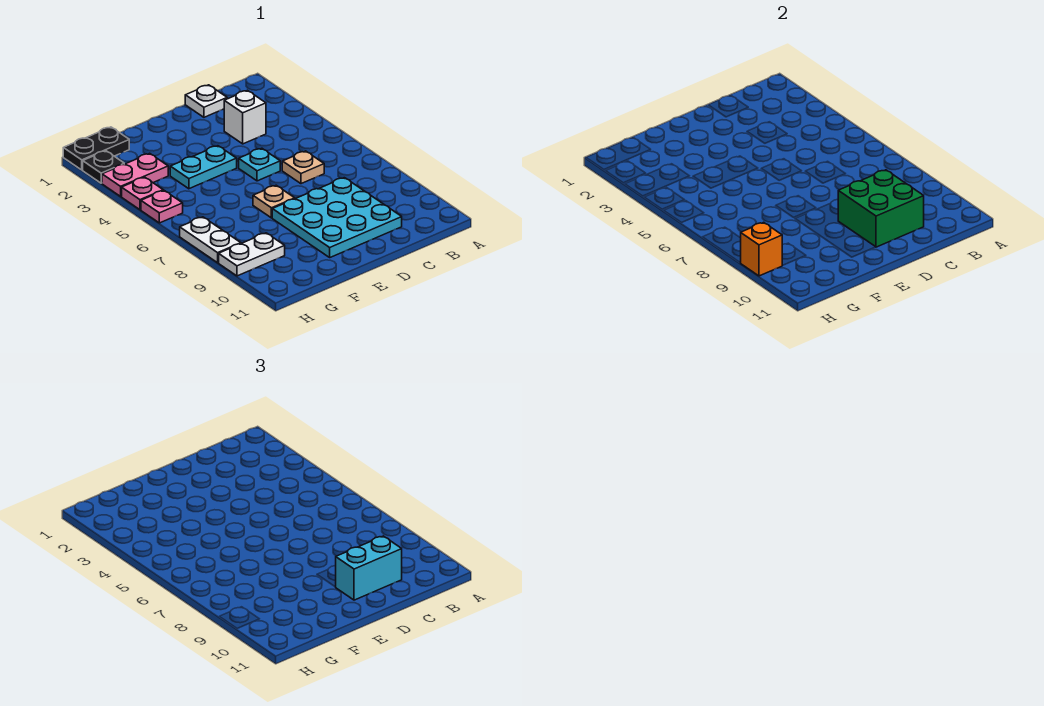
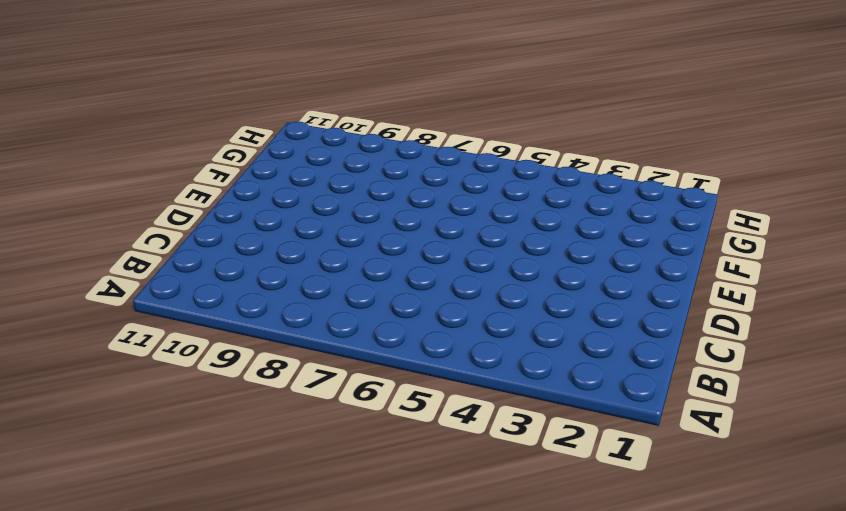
none -> white 1x1 plate [185,85,227,117]
none -> white 1x1 brick [224,90,266,144]
none -> tan 1x1 plate [282,151,324,184]

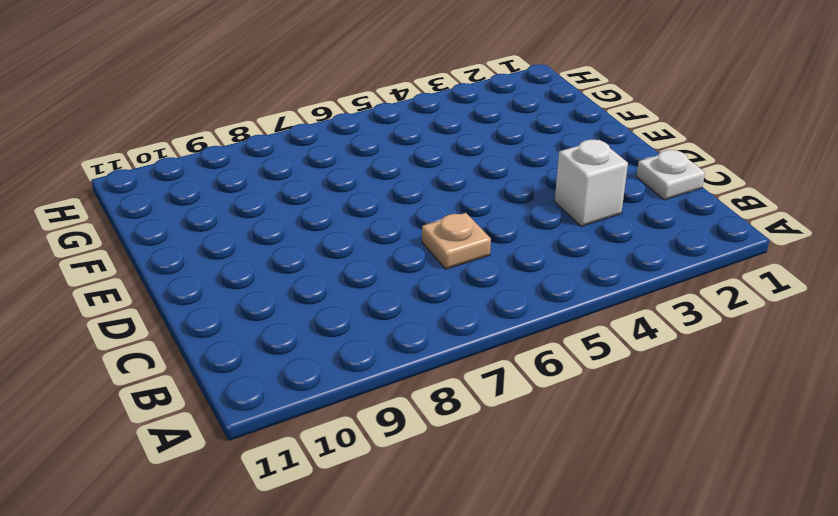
none -> cyan 3x3 plate [272,178,402,257]
none -> cyan 1x1 plate [239,148,280,181]
none -> cyan 1x2 plate [170,146,237,189]

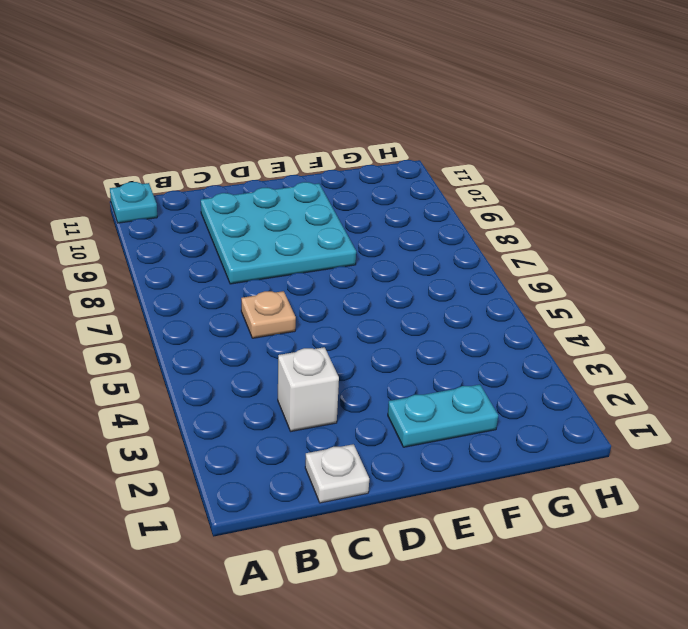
cyan 1x1 plate [110,182,157,223] -> cyan 1x1 plate moved to [239,148,280,181]
cyan 1x2 plate [388,385,498,447] -> cyan 1x2 plate moved to [170,146,237,189]
none -> tan 1x1 plate [253,185,295,218]
none -> black 1x2 plate [63,127,129,170]
none -> pink 1x2 plate [102,153,168,196]

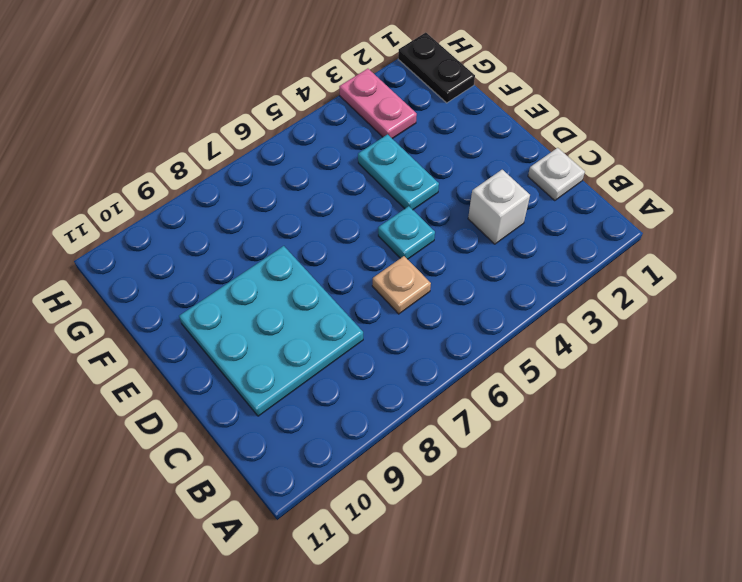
none -> tan 1x1 plate [253,185,295,218]
none -> white 1x2 plate [219,233,285,276]
none -> black 1x1 plate [83,151,124,183]

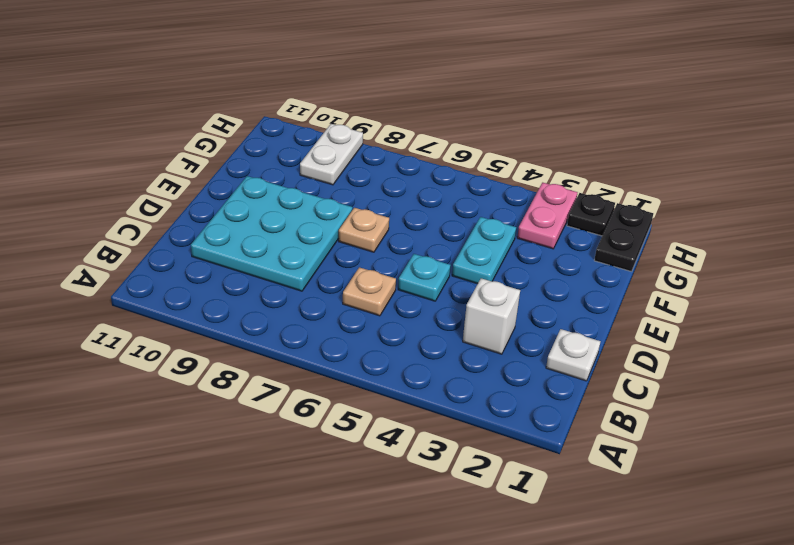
none -> pink 1x1 plate [122,177,163,210]
none -> pink 1x1 plate [141,191,183,223]
none -> white 1x2 plate [180,217,241,263]

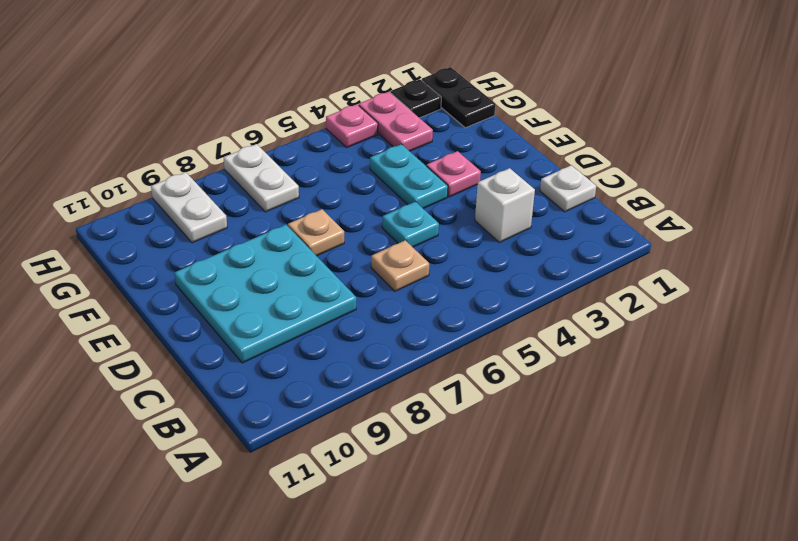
pink 1x1 plate [427,151,481,197] -> pink 1x1 plate moved to [141,191,183,223]
white 1x2 plate [224,144,299,212] -> white 1x2 plate turned to [180,217,241,263]
none -> green 2x2 brick [838,170,924,247]
none -> orange 1x1 brick [741,222,783,276]
none -> cyan 1x2 brick [336,536,402,600]

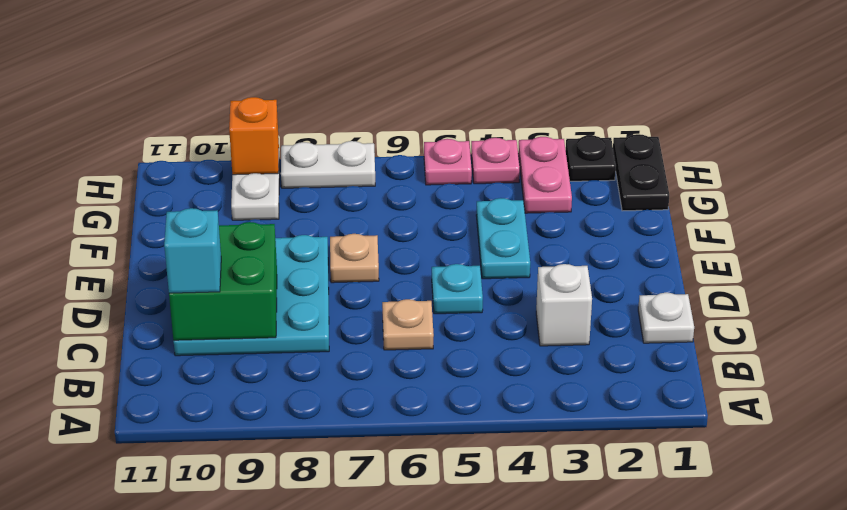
cyan 1x1 brick [164,208,221,293] -> cyan 1x2 brick [336,536,402,600]

